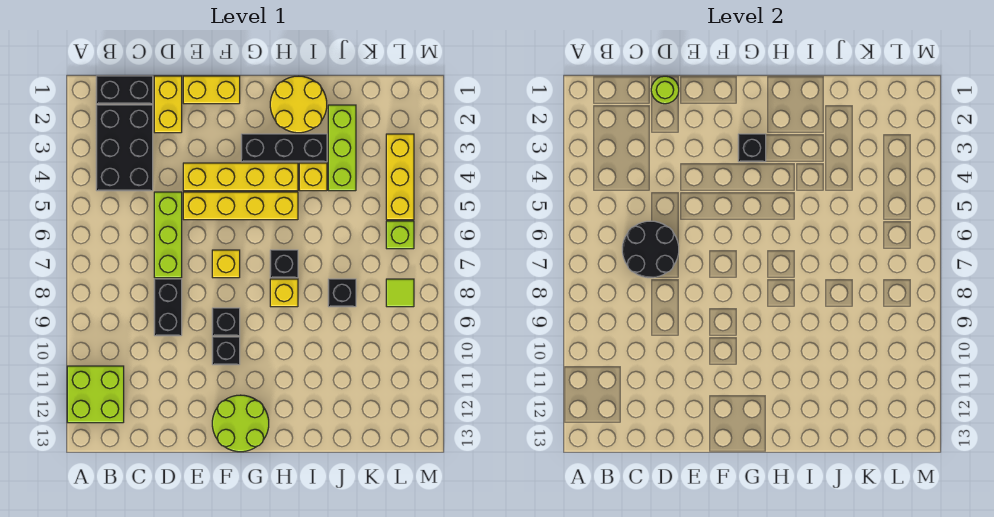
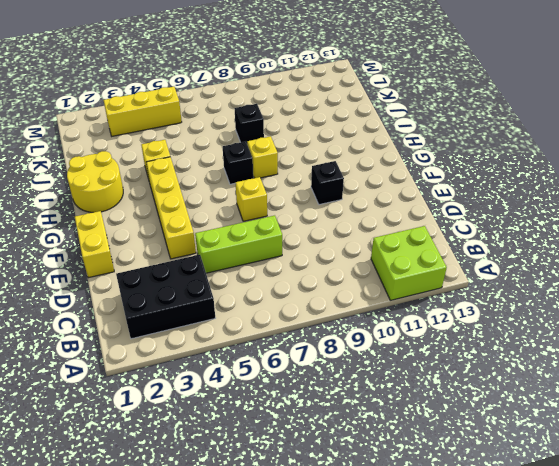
none -> black 1x2 brick [96,76,153,104]
none -> yellow 1x2 brick [154,76,182,133]
none -> black 1x2 brick [154,279,182,336]

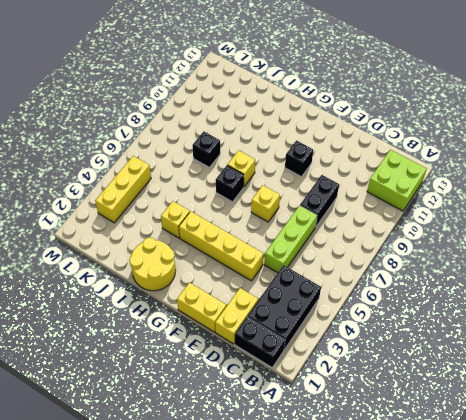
none -> yellow 1x4 brick [183,192,298,220]
none -> black 1x1 brick [212,308,240,336]
none -> lime 2x2 round brick [212,395,269,452]

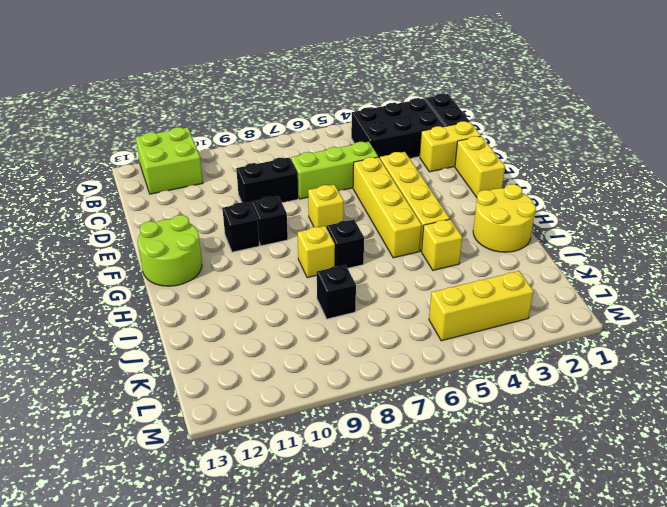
none -> black 1x3 brick [241,134,327,162]
none -> lime 1x3 brick [328,105,356,191]
none -> lime 1x1 brick [386,221,414,249]

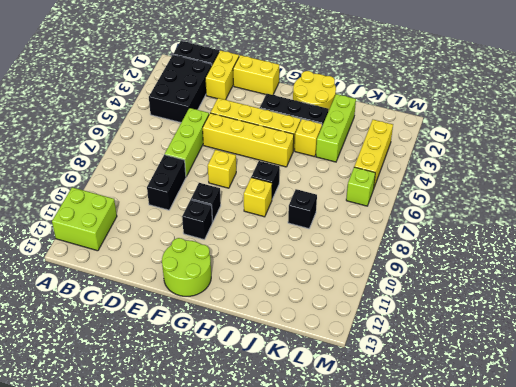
none -> lime 1x1 tile [386,279,414,307]
none -> black 2x2 round brick [622,221,679,278]
none -> lime 1x1 round brick [651,76,679,104]

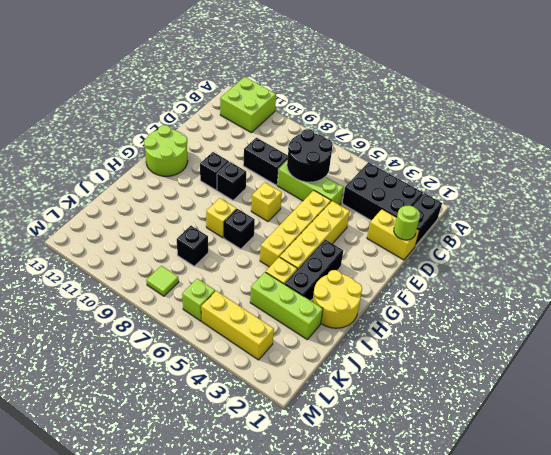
none -> yellow 1x2 brick [183,76,240,104]
none -> black 1x1 brick [738,134,766,162]

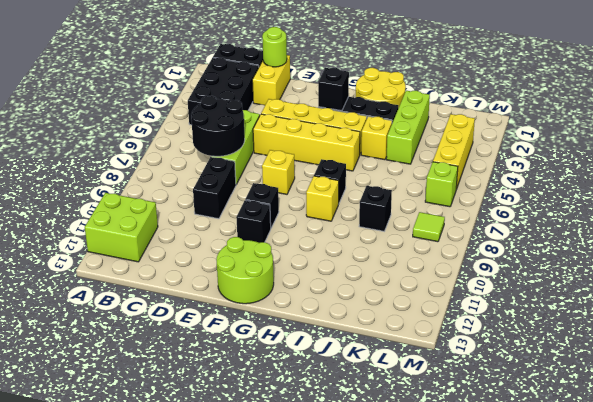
none -> yellow 1x2 brick [183,76,240,104]

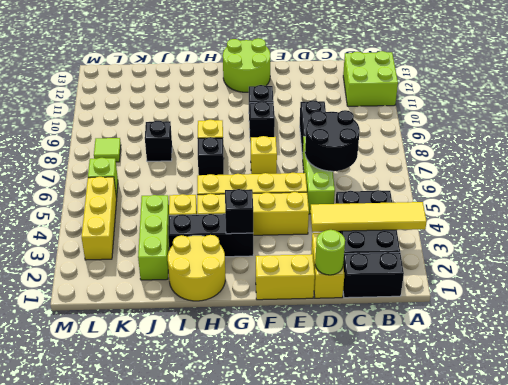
yellow 1x4 tile [310,202,427,232] -> none

